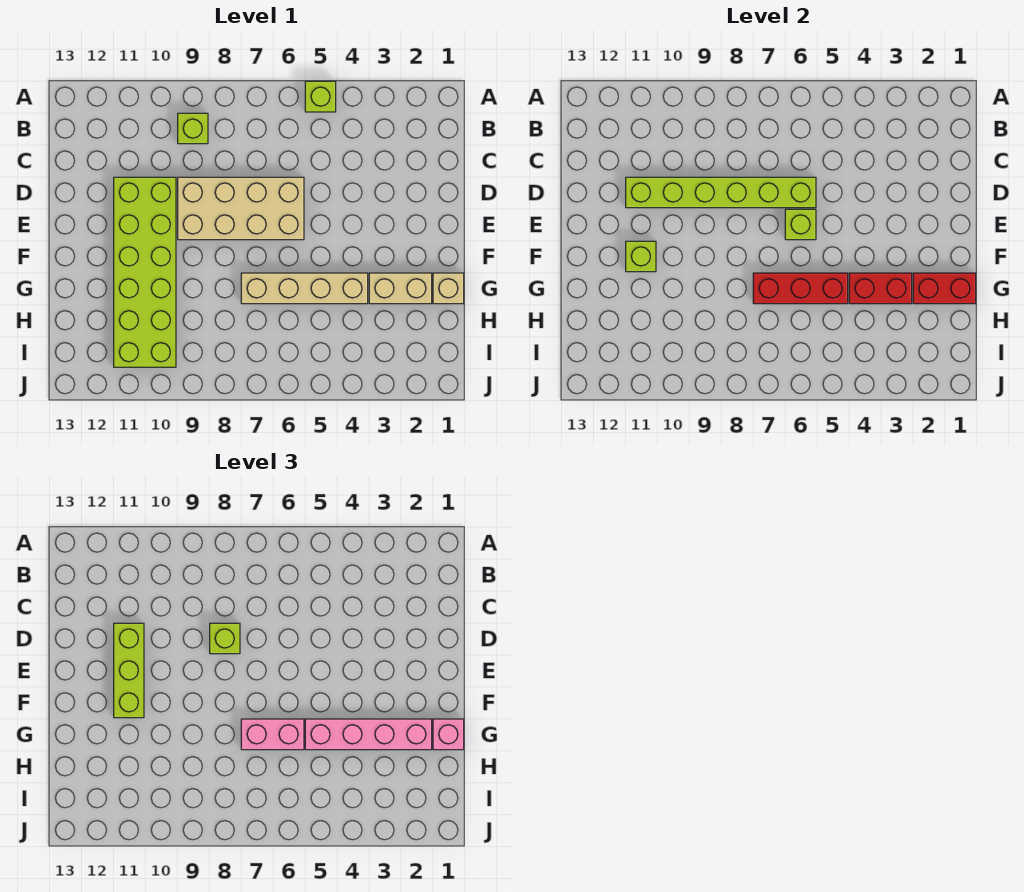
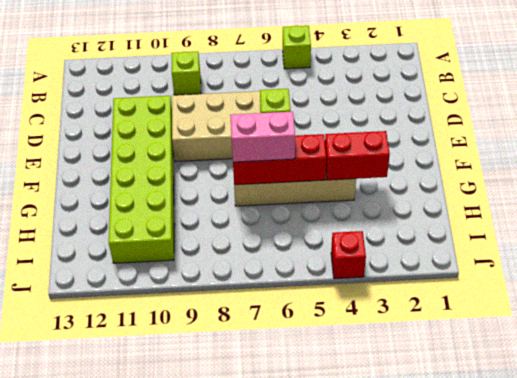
red 1x1 brick [331,231,366,279] -> none
none -> tan 1x1 brick [433,273,464,304]
none -> tan 1x2 brick [369,273,432,304]
none -> lime 1x6 brick [626,177,816,208]

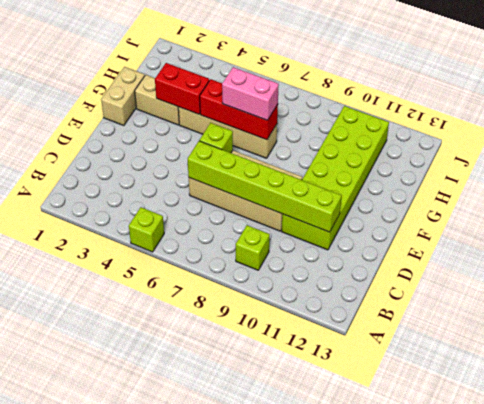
tan 1x2 brick [101,67,145,126] -> tan 1x1 brick [433,273,464,304]
none -> lime 1x1 brick [626,241,656,272]
none -> red 1x2 brick [913,273,976,304]
none -> lime 1x1 brick [210,623,240,654]

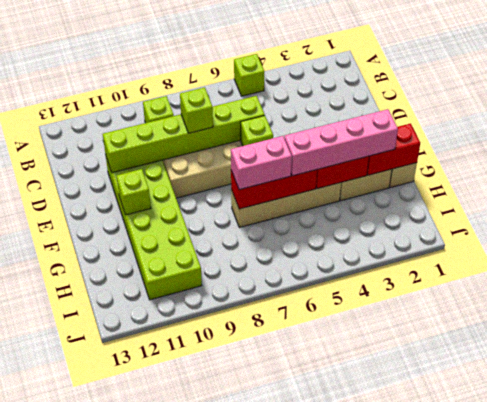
none -> lime 1x3 brick [114,623,144,718]
none -> pink 1x1 brick [433,719,464,750]

